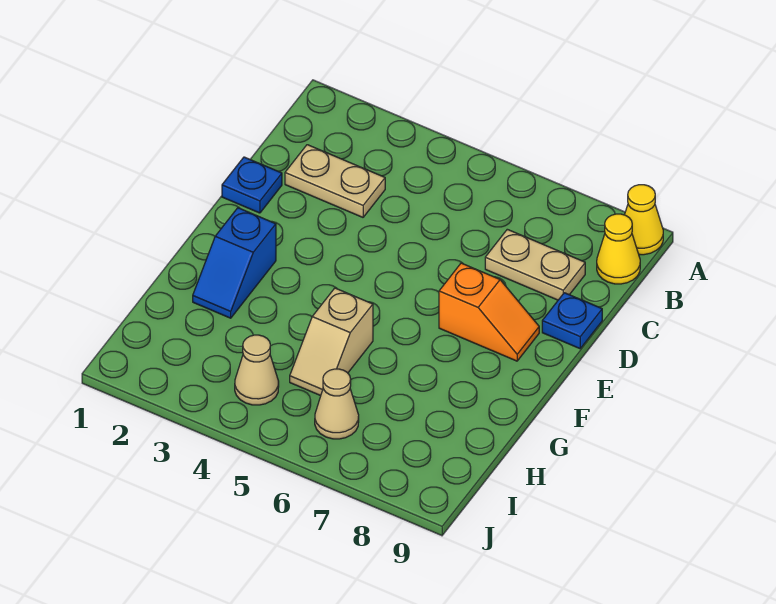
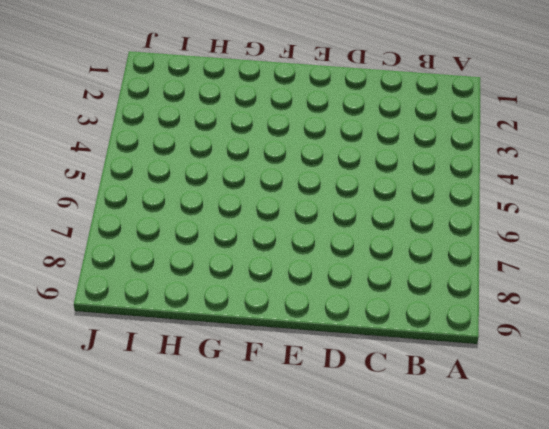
none -> yellow 1x1 cone [625,185,663,255]
none -> yellow 1x1 cone [597,214,640,284]

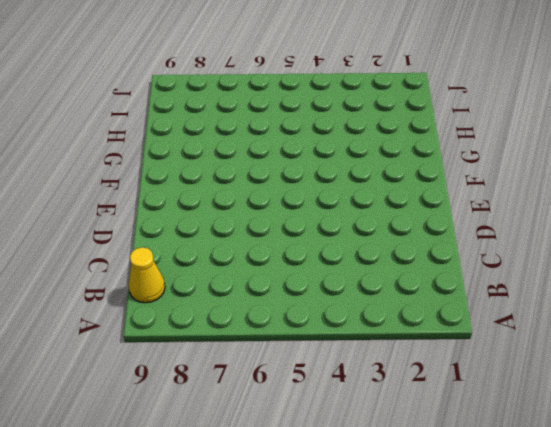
none -> yellow 1x1 cone [625,185,663,255]
none -> tan 1x2 plate [285,145,385,217]

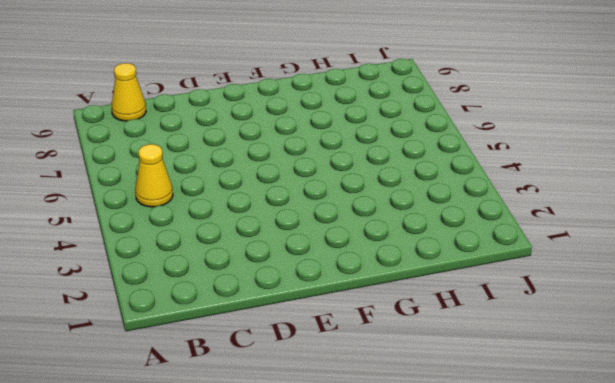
yellow 1x1 cone [135,144,173,207] -> yellow 1x1 cone moved to [625,185,663,255]
none -> tan 1x2 plate [285,145,385,217]
none -> tan 1x2 plate [485,229,585,300]

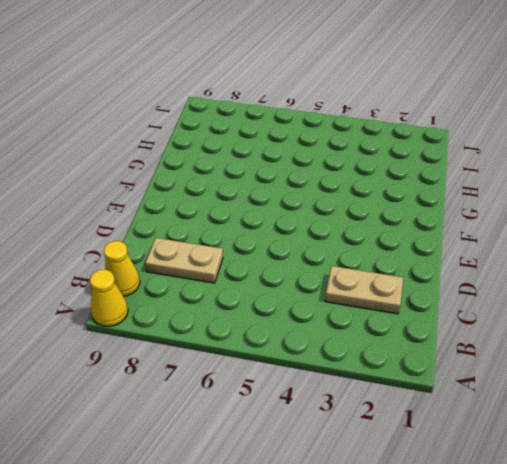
none -> blue 1x1 plate [222,157,282,213]
none -> blue 1x1 plate [542,293,602,349]

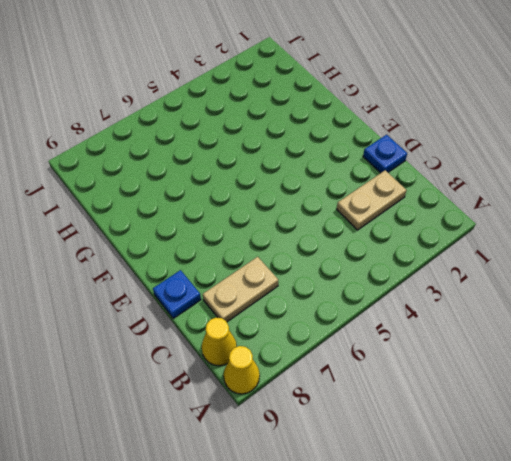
none -> orange 1x2 slope [439,263,539,361]
none -> blue 1x2 slope [193,208,276,318]

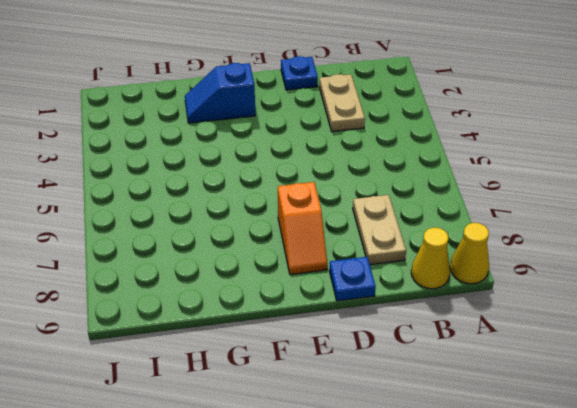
none -> tan 1x2 slope [290,288,373,396]
none -> tan 1x1 cone [235,335,279,405]

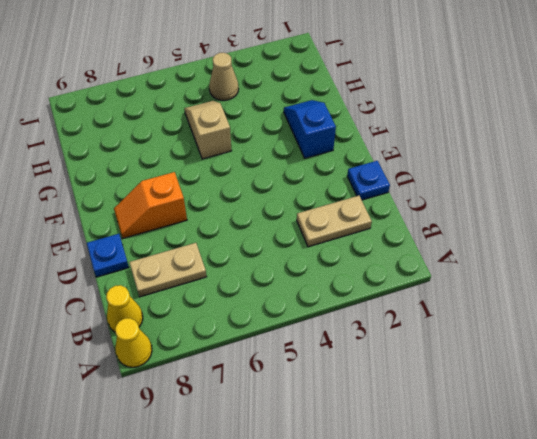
none -> tan 1x1 cone [315,369,359,439]

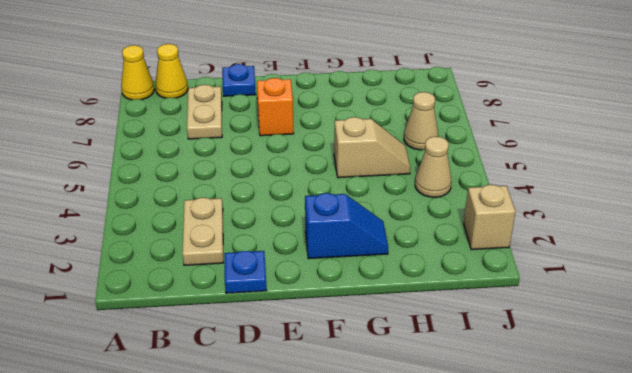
tan 1x1 brick [464,185,516,250] -> none

